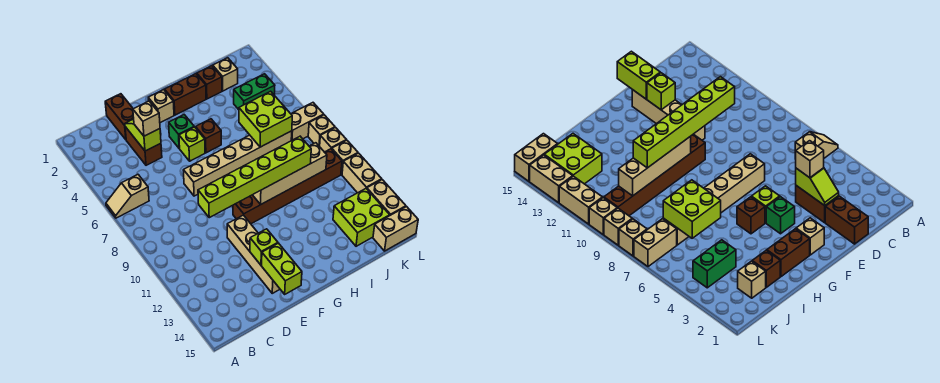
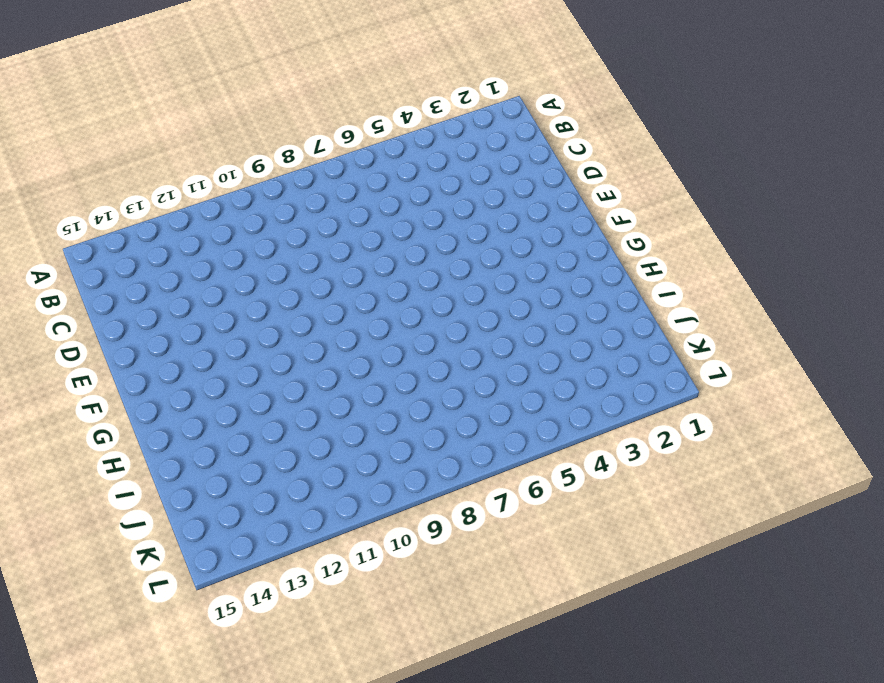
none -> tan 1x2 slope [106,175,149,218]
none -> brown 1x2 brick [105,94,134,140]
none -> brown 1x2 brick [125,127,162,165]

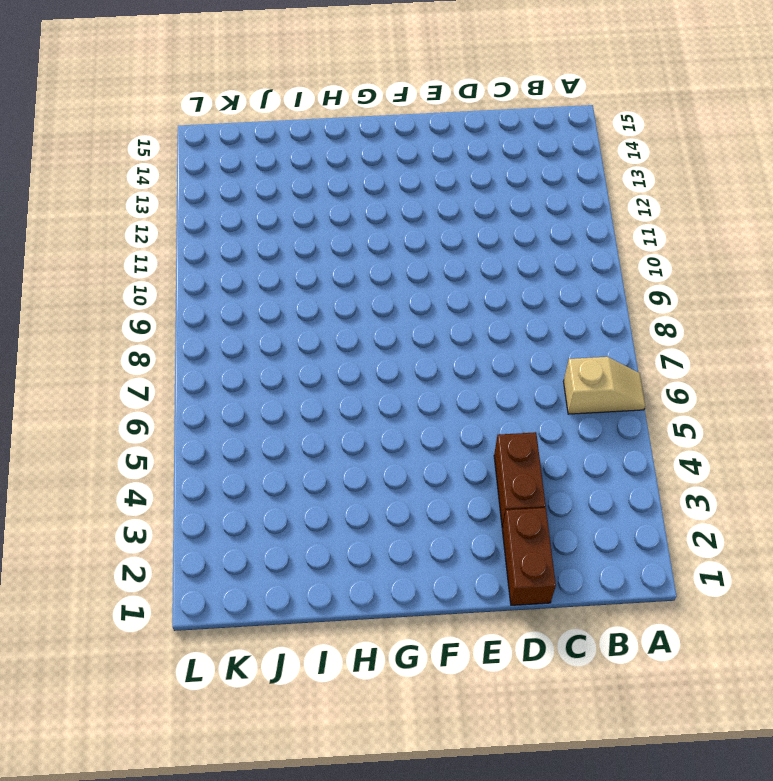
none -> tan 1x6 brick [183,131,292,196]
none -> tan 1x4 brick [227,215,280,293]
none -> tan 1x1 brick [148,90,174,123]

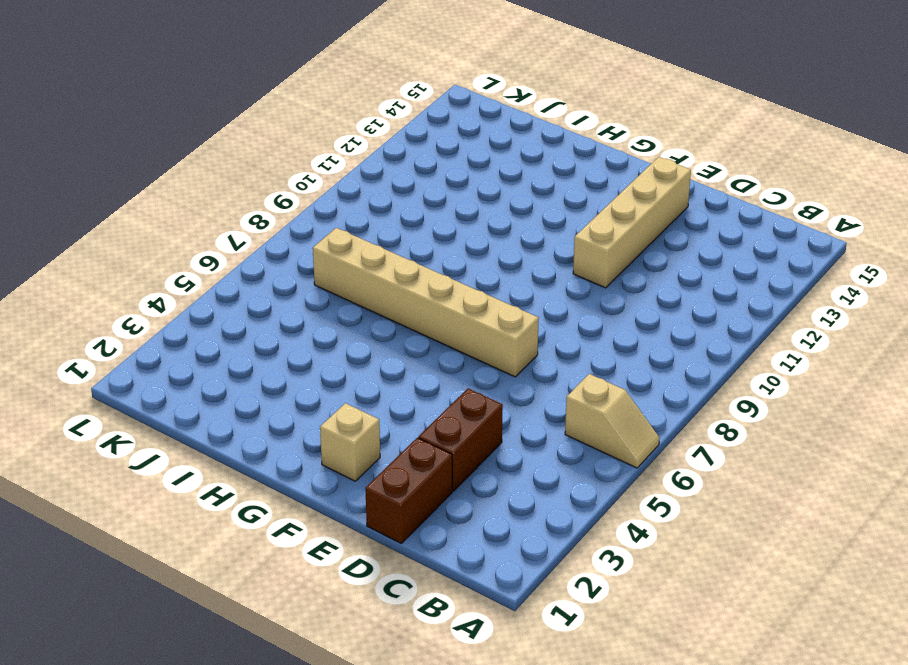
none -> green 1x1 brick [169,115,194,149]
none -> lime 1x1 brick [179,127,205,161]
none -> brown 1x6 brick [233,149,342,224]

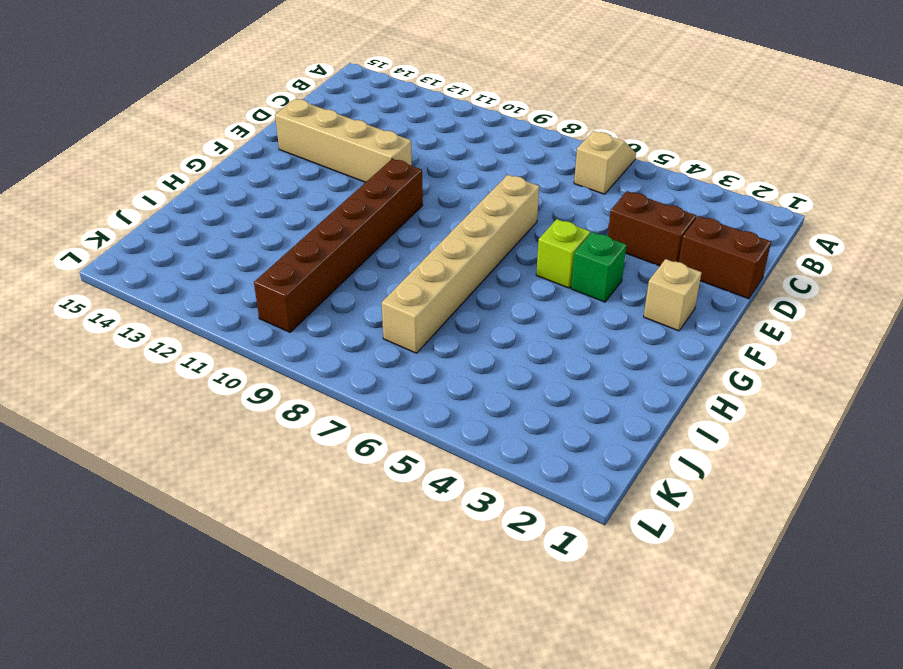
none -> brown 1x2 brick [165,74,206,115]
none -> brown 1x1 brick [196,119,221,153]
none -> brown 1x1 brick [197,66,222,99]

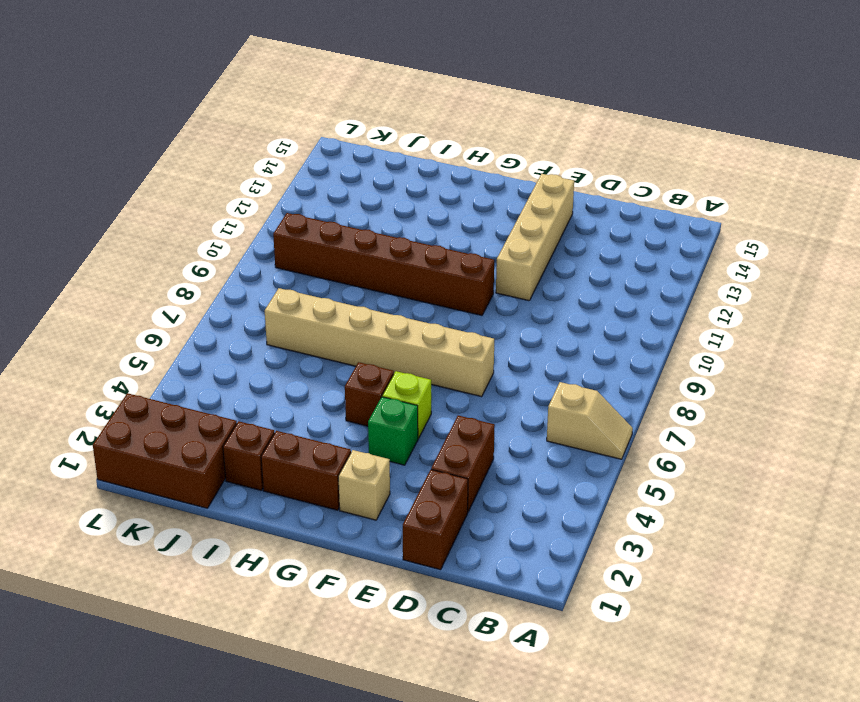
brown 2x3 brick [93,393,237,508] -> tan 1x1 brick [213,58,238,91]
none -> green 1x2 brick [234,74,275,110]
none -> lime 2x2 brick [333,189,390,246]
none -> tan 1x2 brick [291,103,324,141]

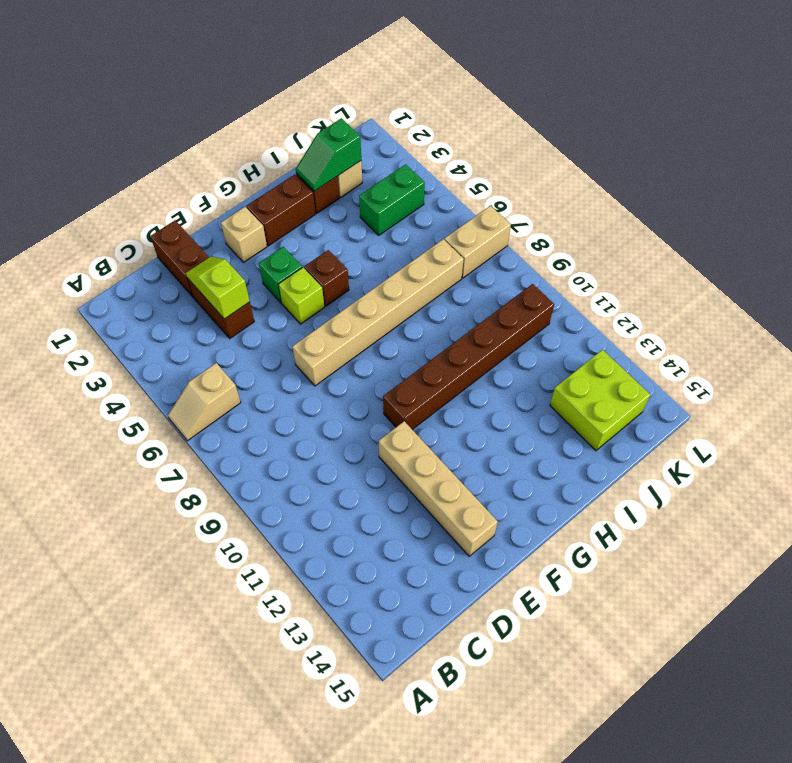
green 1x2 slope [296,118,361,191] -> none
none -> tan 1x2 brick [373,207,418,251]
none -> tan 1x1 brick [308,115,335,147]
none -> tan 1x1 brick [320,128,346,152]

